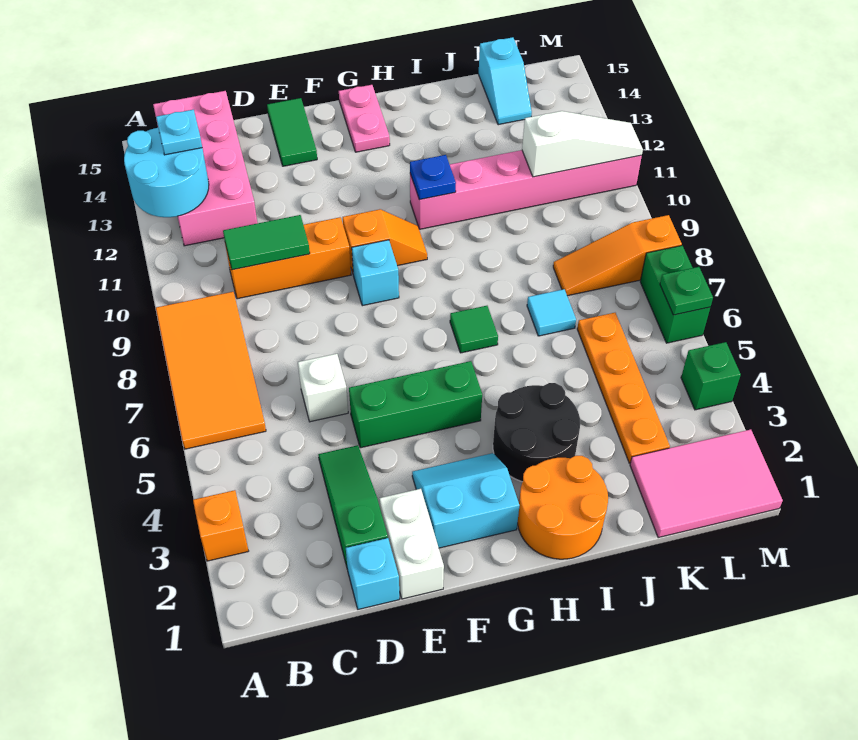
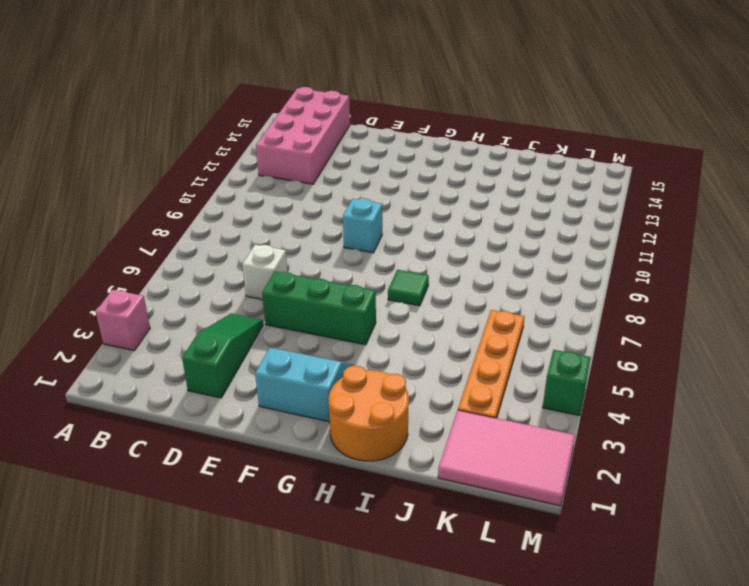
pink 1x1 brick [96,290,150,351] -> orange 1x1 brick [193,490,248,561]
none -> orange 2x4 tile [156,292,266,449]
none -> orange 1x3 brick [225,217,351,299]
none -> cyan 1x1 brick [346,538,400,609]
none -> white 1x2 brick [380,489,444,599]

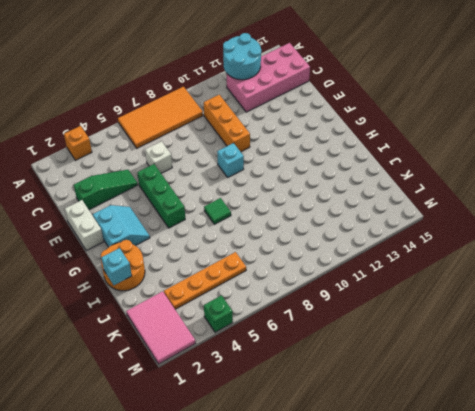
white 1x2 brick [65,200,104,251] -> white 1x2 brick turned to [380,489,444,599]
cyan 1x1 brick [101,248,132,285] -> cyan 1x1 brick moved to [346,538,400,609]
none -> green 1x2 tile [267,98,317,166]
none -> orange 1x2 slope [343,209,427,273]
none -> pink 1x2 plate [339,85,390,152]
none -> black 2x2 round brick [493,383,580,482]

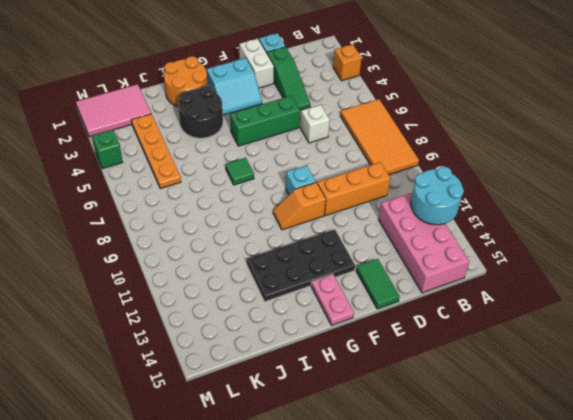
black 2x4 plate [246,229,355,301] -> none
none -> pink 1x6 brick [410,150,642,229]
none -> cyan 1x1 tile [527,289,576,336]
none -> orange 1x3 slope [553,215,682,296]
none -> cyan 1x2 slope [479,37,532,125]

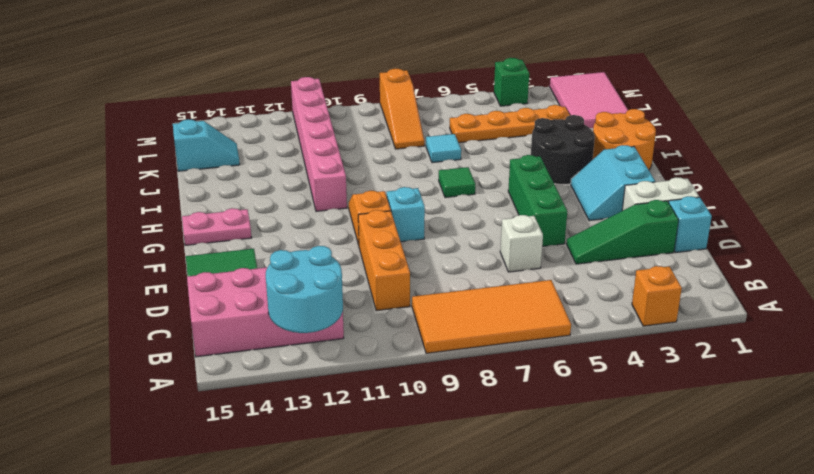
none -> green 1x2 brick [640,246,710,343]
none -> green 1x2 tile [223,215,310,270]
none -> blue 1x1 plate [410,155,456,200]
none -> white 1x3 slope [522,111,643,177]

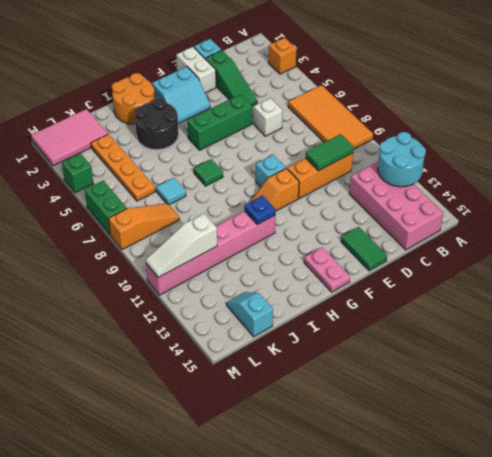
none -> green 1x1 plate [660,267,713,315]
none -> cyan 1x1 plate [156,109,202,155]

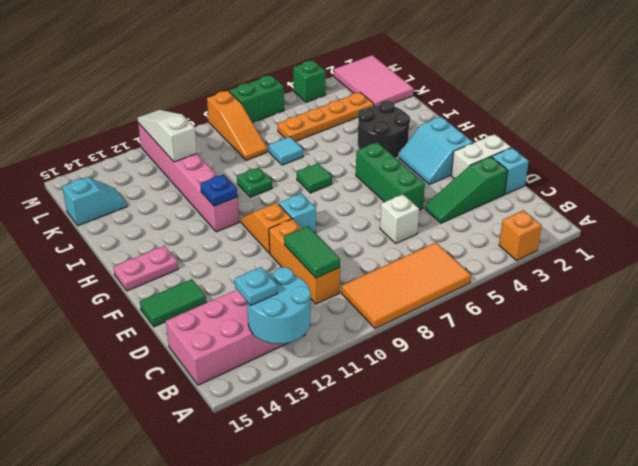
green 1x1 plate [237,167,272,197] -> green 1x1 plate moved to [660,267,713,315]
none -> orange 2x2 round brick [518,456,608,559]

